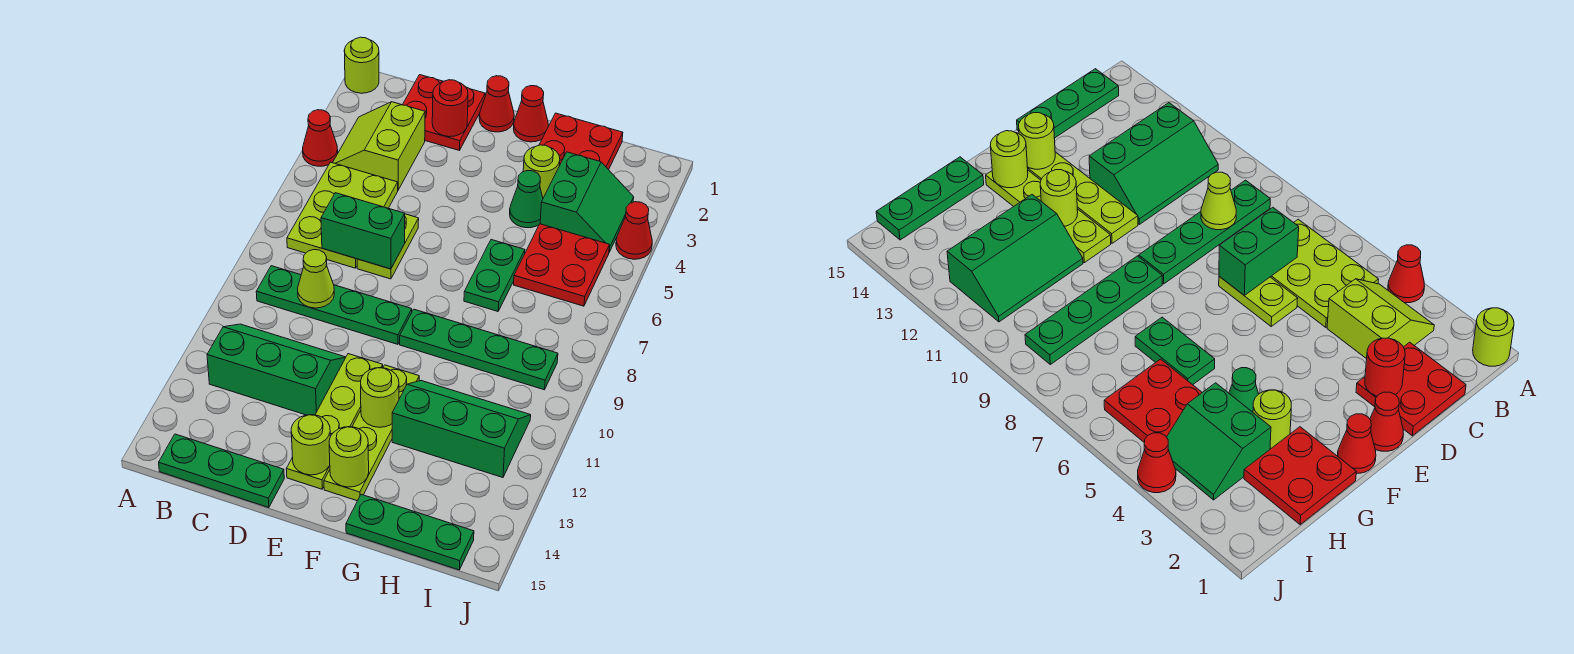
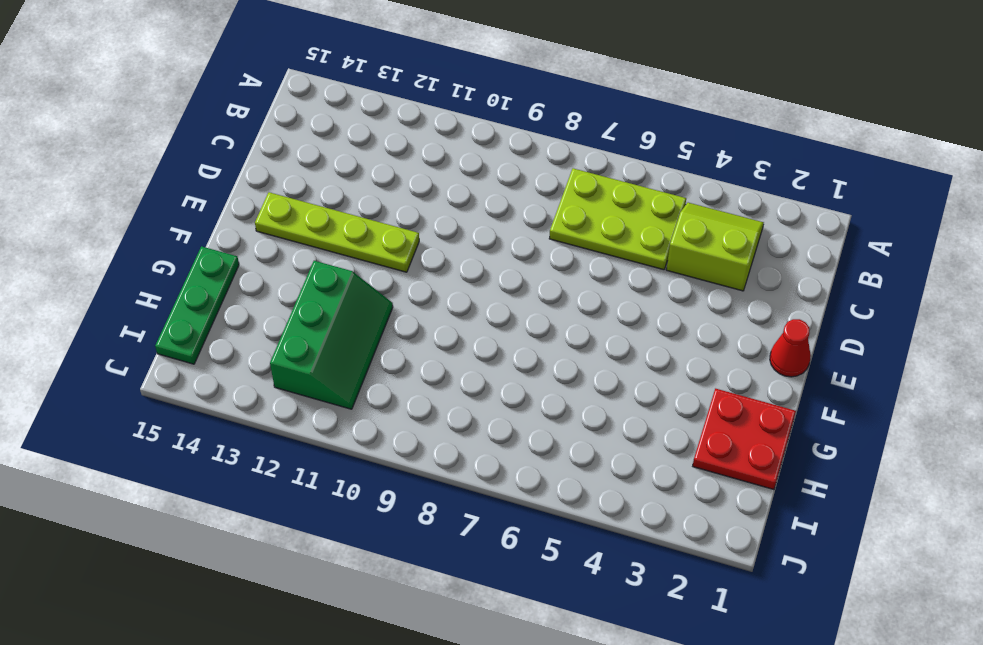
none -> lime 1x1 round brick [344,37,379,93]
none -> red 1x1 cone [303,110,338,166]
none -> green 1x4 plate [256,266,412,344]

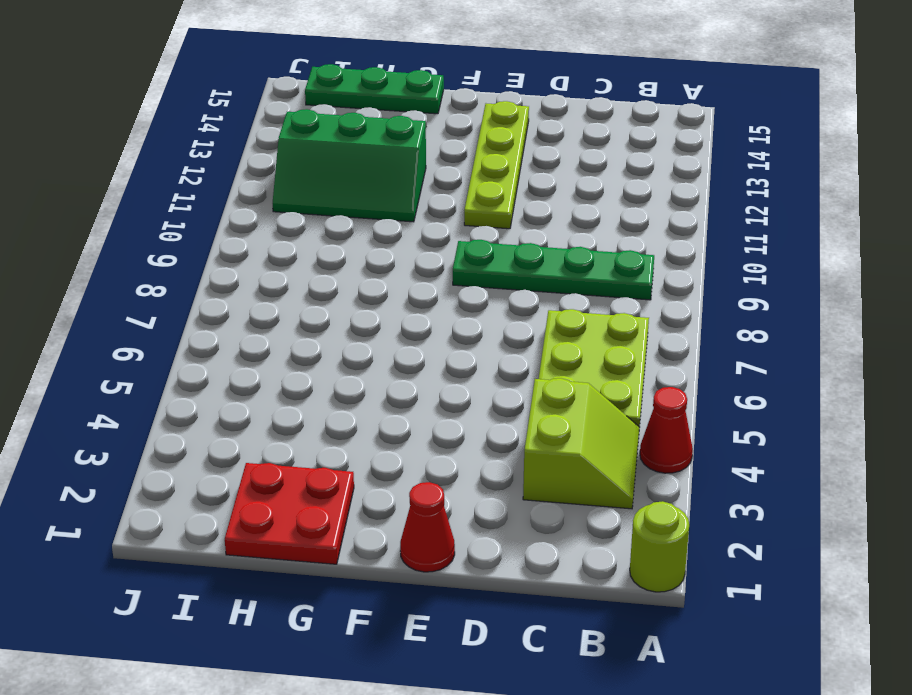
none -> green 2x3 slope [207,324,346,415]
none -> green 1x3 plate [159,434,284,508]
none -> red 2x2 plate [403,75,485,150]

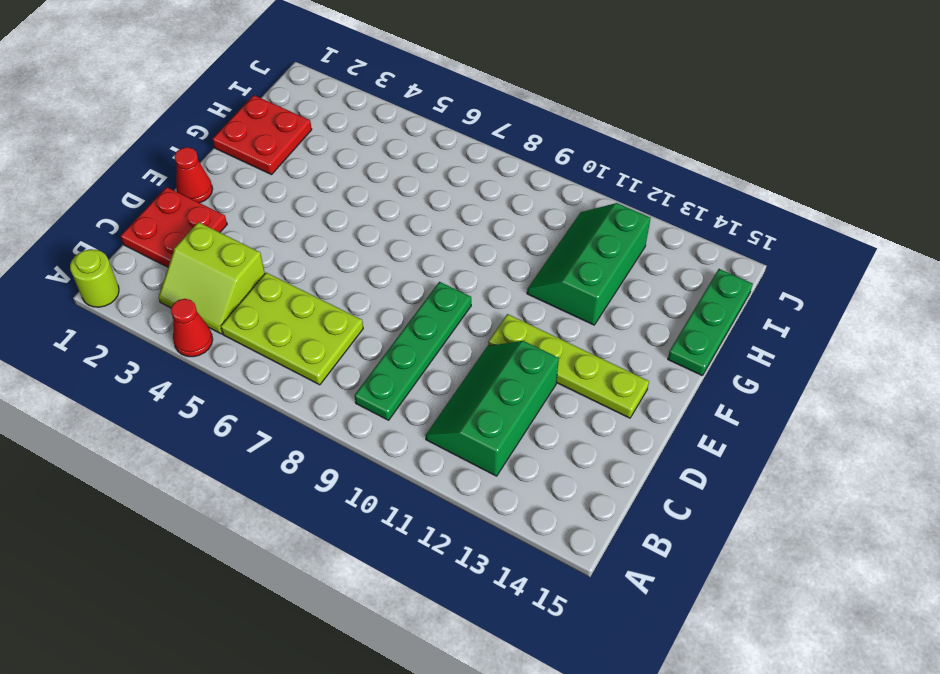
none -> green 1x3 plate [159,434,284,508]
none -> lime 1x2 plate [357,214,419,279]
none -> red 1x1 cone [514,86,548,142]

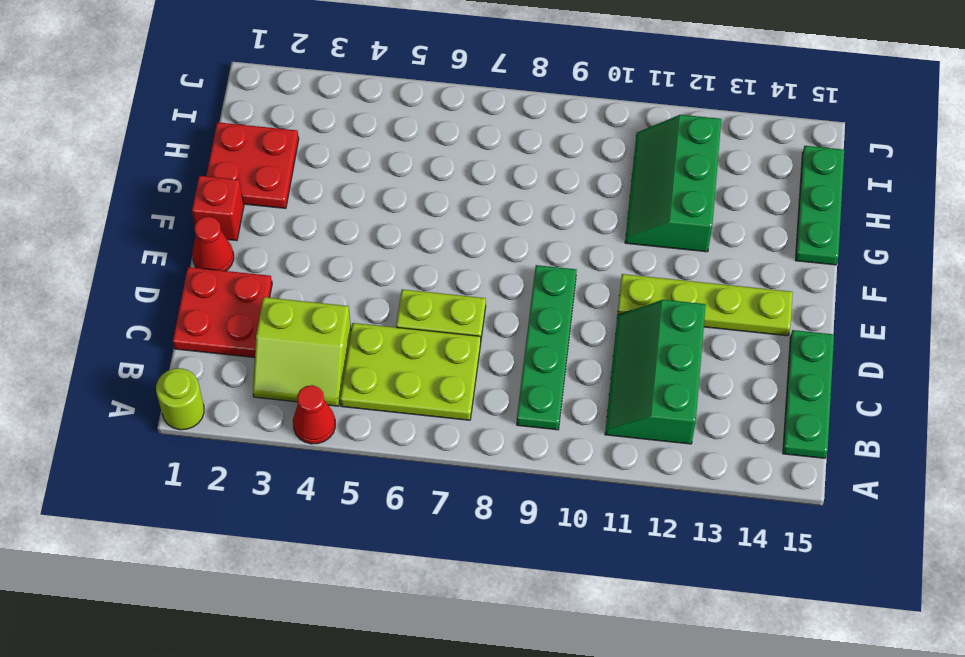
red 1x1 brick [192,176,244,241] -> red 1x1 cone [514,86,548,142]
none -> green 1x4 plate [400,309,558,390]
none -> lime 1x4 plate [324,365,419,501]
none -> lime 1x1 round brick [523,145,560,198]

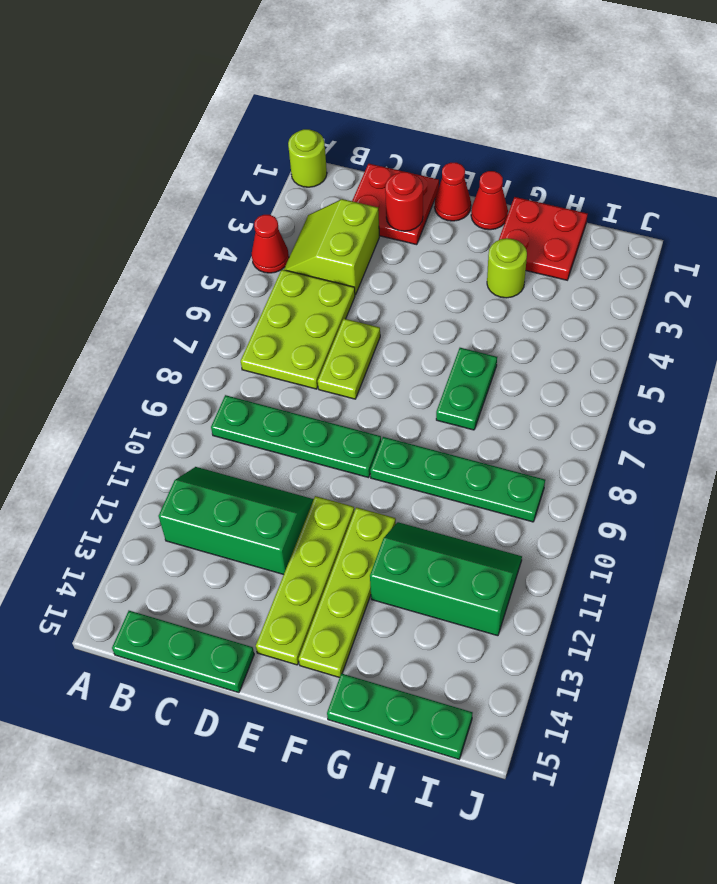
none -> green 1x1 cone [510,171,543,228]
none -> green 2x2 slope [540,152,634,252]
none -> red 2x2 plate [514,224,609,306]

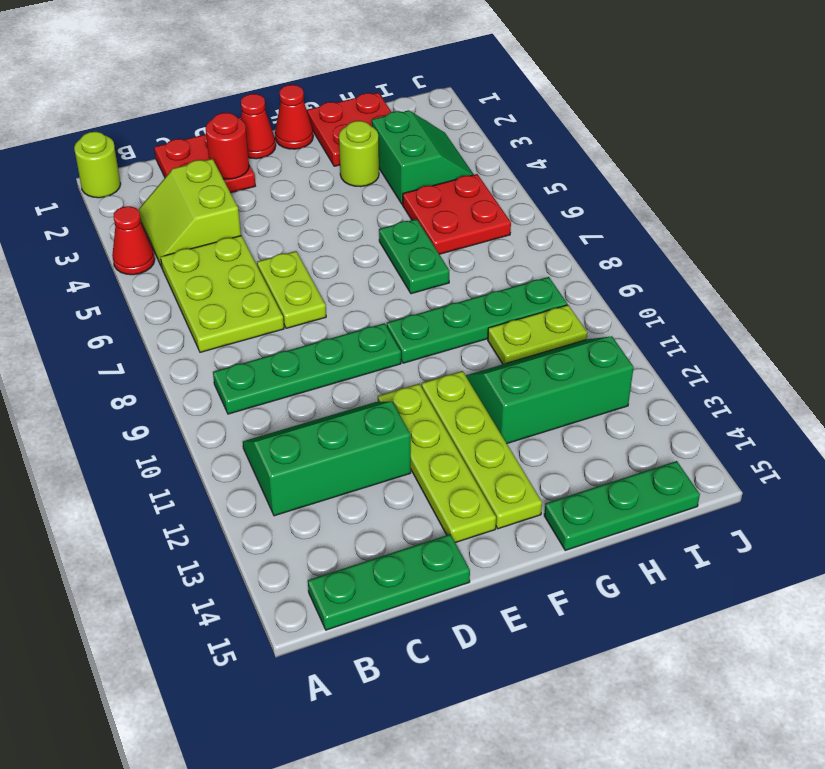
lime 1x2 plate [488,305,587,364] -> none
none -> green 1x1 cone [510,171,543,228]
none -> red 1x1 cone [616,202,652,259]
none -> green 1x2 brick [321,193,405,269]

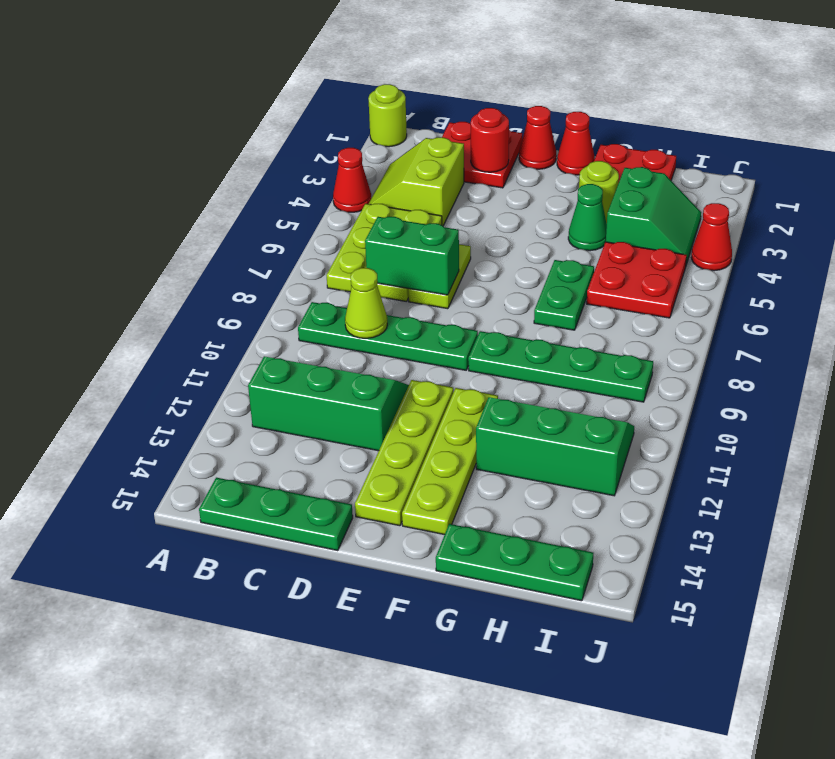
none -> lime 1x1 round brick [291,415,330,475]
none -> lime 1x1 round brick [360,368,399,427]
none -> lime 1x1 round brick [329,427,369,487]

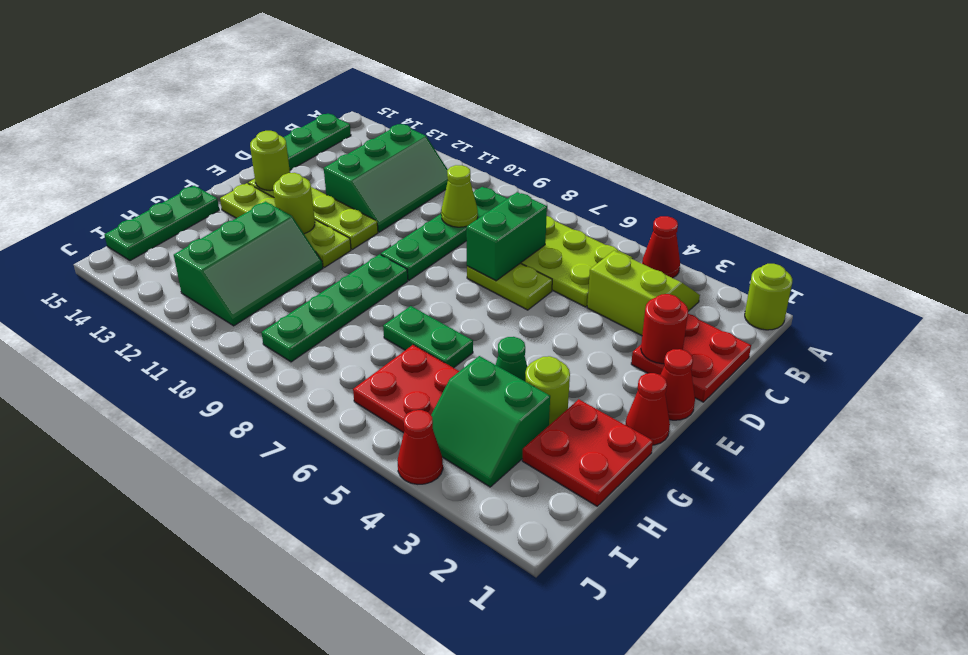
none -> lime 1x1 round brick [329,427,369,487]

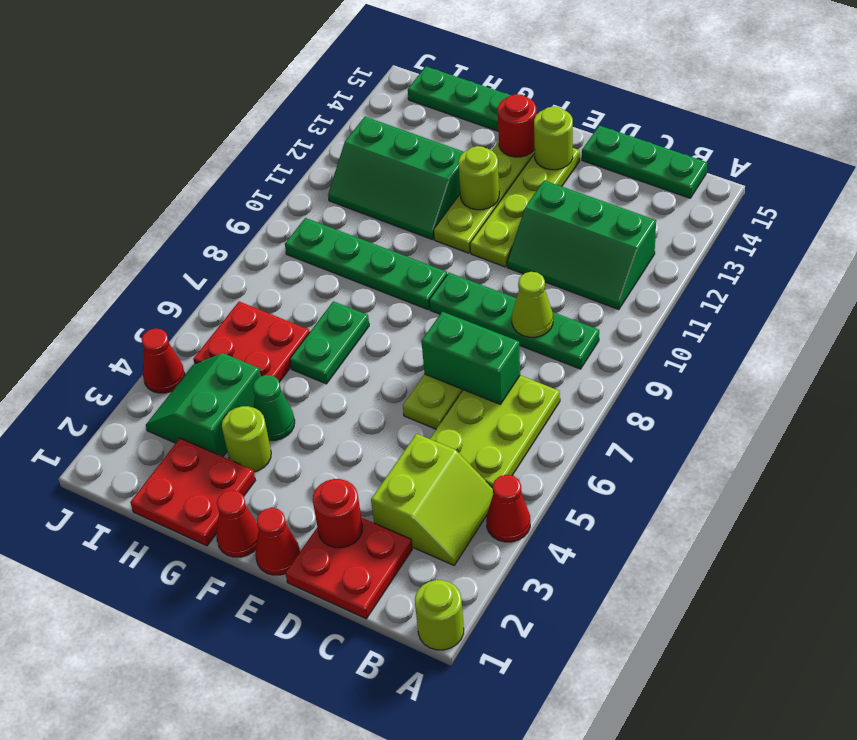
red 1x1 round brick [498,94,536,157] -> lime 1x1 round brick [329,427,369,487]

